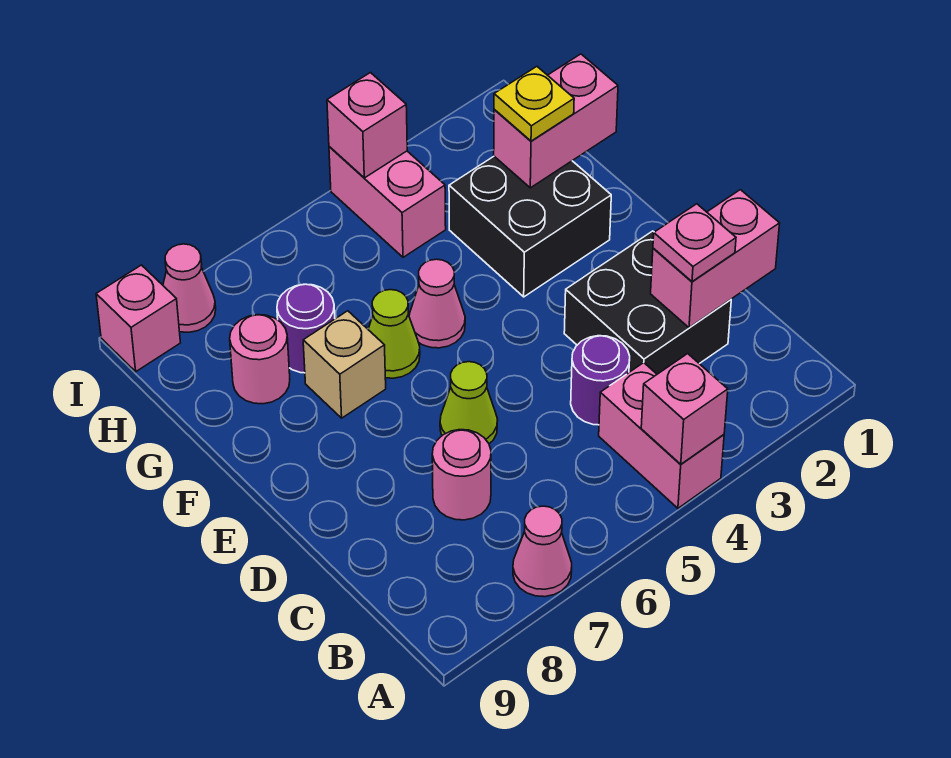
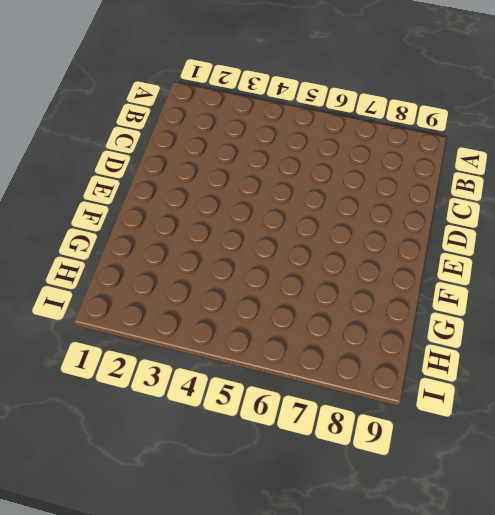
none -> pink 1x2 brick [599,363,724,508]
none -> pink 1x1 cone [513,506,572,597]
none -> black 2x2 brick [564,231,731,374]

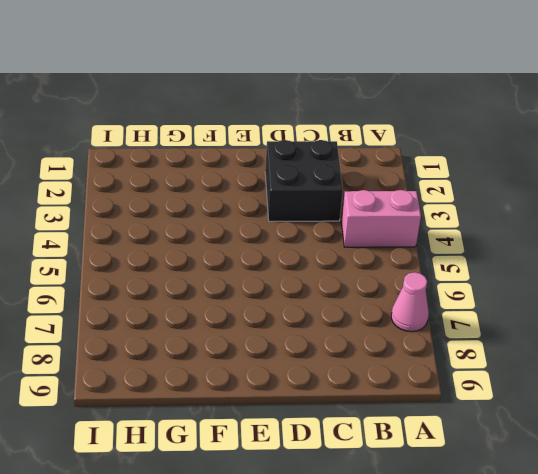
none -> purple 1x1 round brick [571,336,630,425]
none -> pink 1x1 round brick [432,430,491,520]
none -> lime 1x1 cone [440,362,498,444]

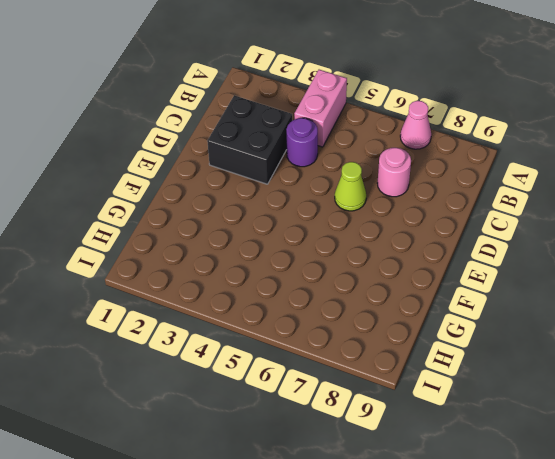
none -> black 2x2 brick [449,156,611,297]
none -> pink 1x1 cone [409,259,465,348]
none -> lime 1x1 cone [368,290,420,378]

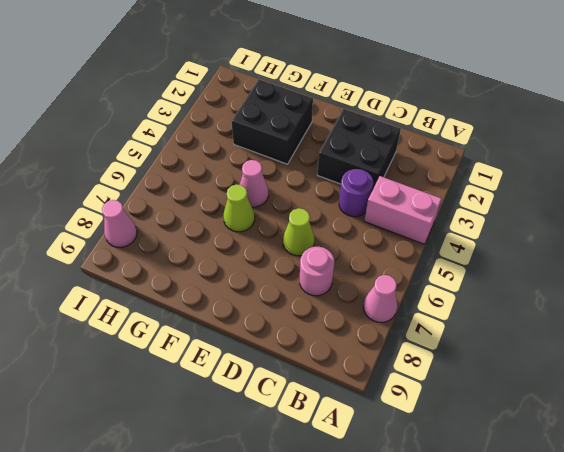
none -> tan 1x1 brick [303,311,386,418]
none -> purple 1x1 round brick [277,284,335,373]
none -> pink 1x1 round brick [230,315,290,404]

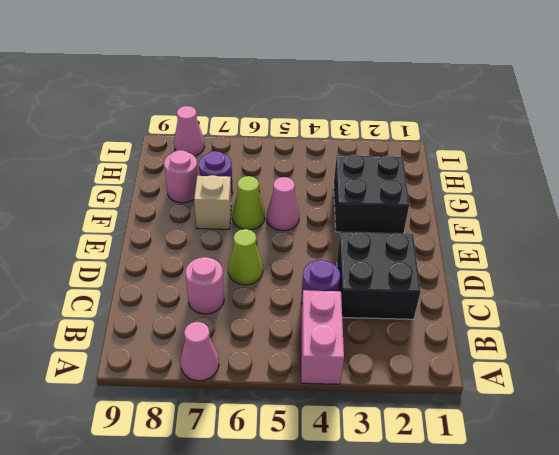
none -> pink 1x2 brick [329,147,446,257]
none -> pink 1x1 brick [96,265,180,372]
none -> pink 1x1 brick [641,354,728,464]

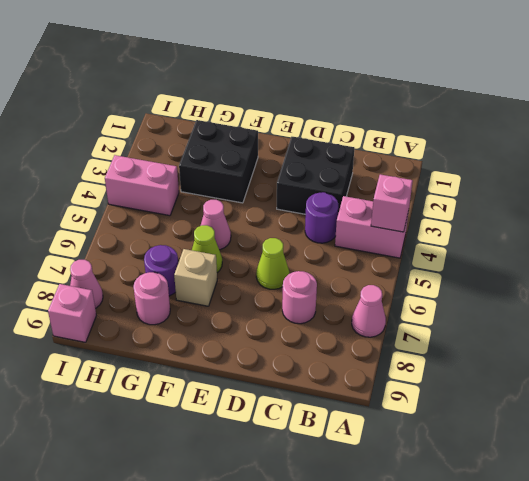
none -> pink 1x2 brick [651,190,780,328]
none -> pink 1x2 brick [494,54,618,188]
none -> pink 1x1 brick [327,73,407,178]

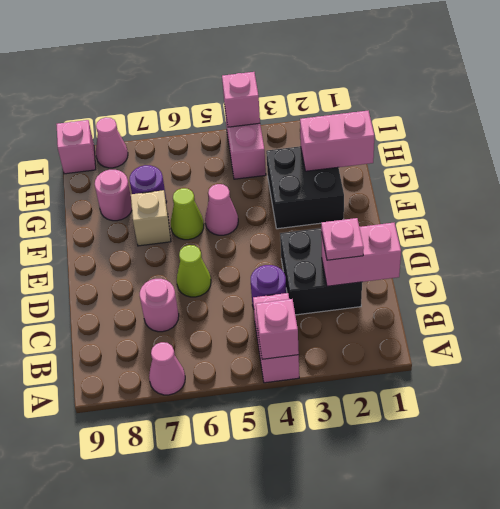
none -> yellow 1x1 plate [494,67,574,141]

